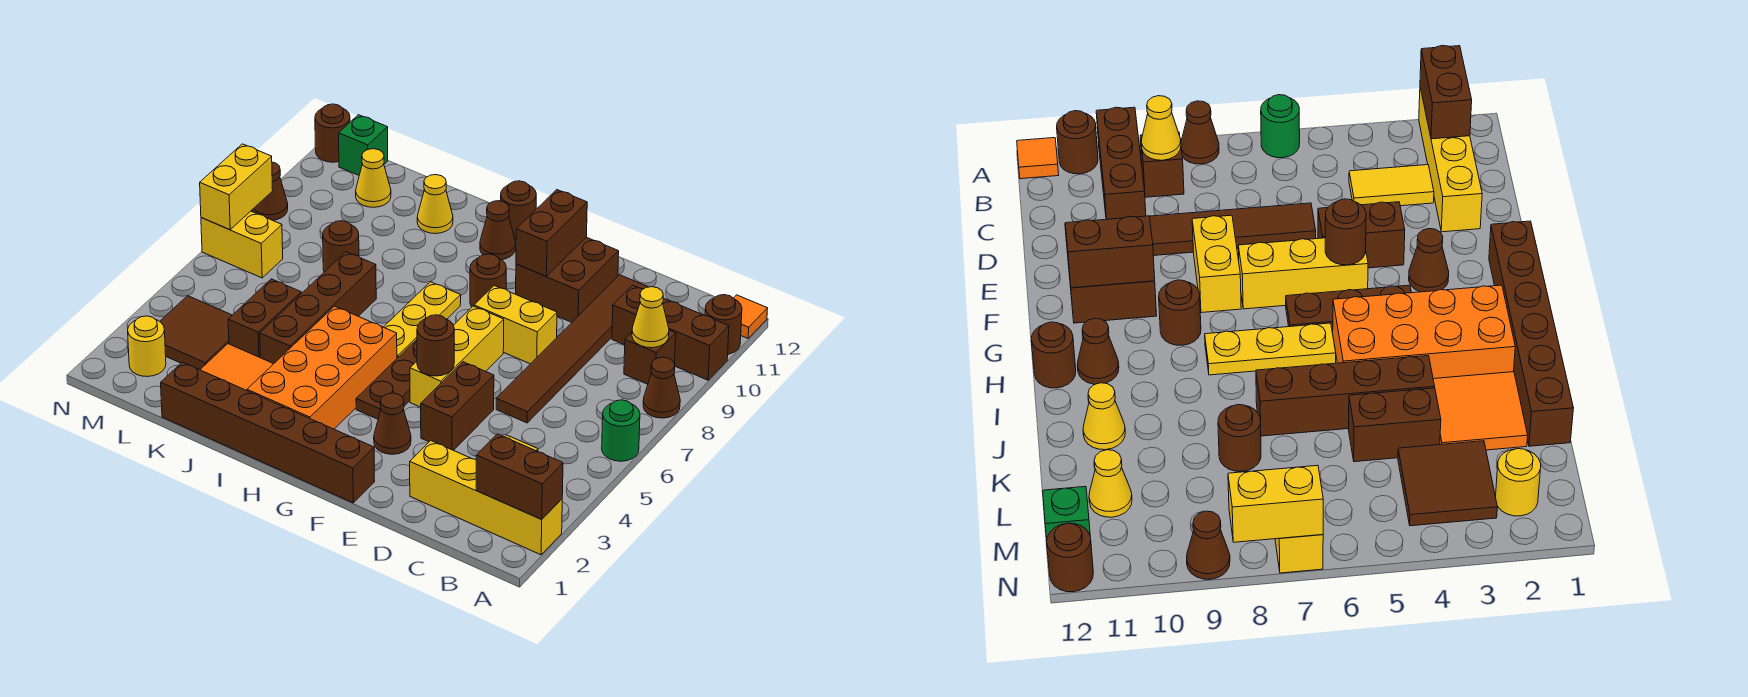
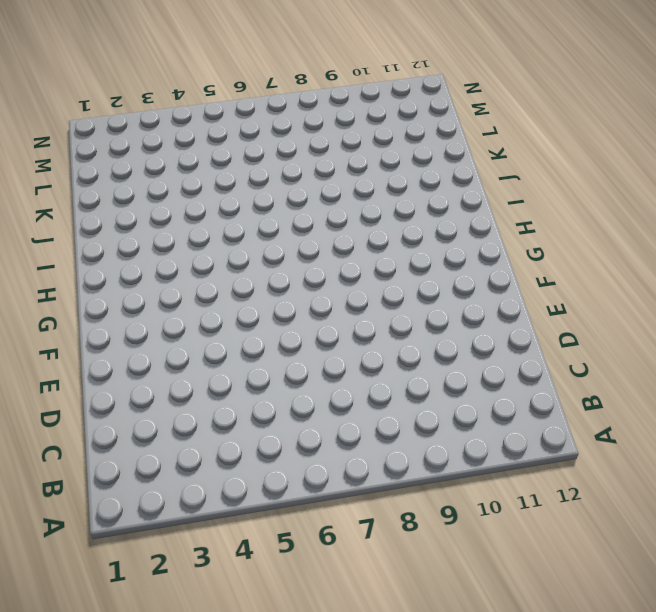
none -> yellow 1x4 brick [410,441,562,555]
none -> green 1x1 round brick [602,400,640,461]
none -> brown 1x1 cone [643,357,680,418]
none -> brown 1x3 brick [612,285,729,380]

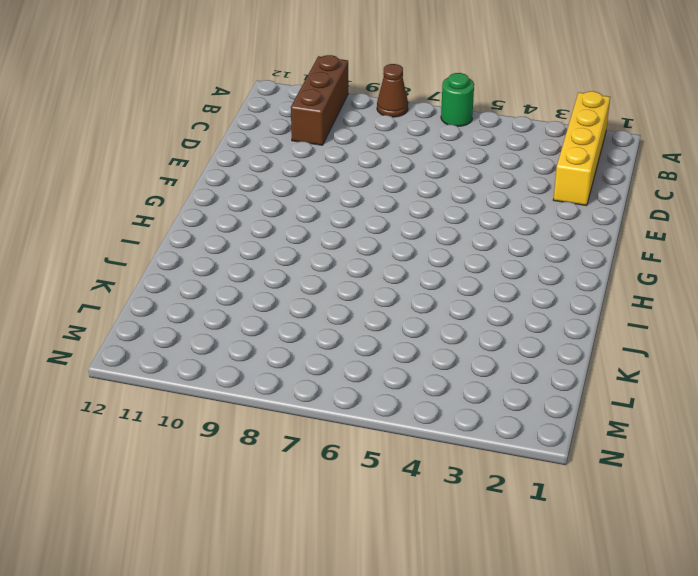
none -> brown 1x1 round brick [705,295,742,354]
none -> orange 1x1 tile [734,295,768,338]
none -> brown 1x1 brick [624,330,676,384]
none -> yellow 1x2 tile [1349,165,1434,206]

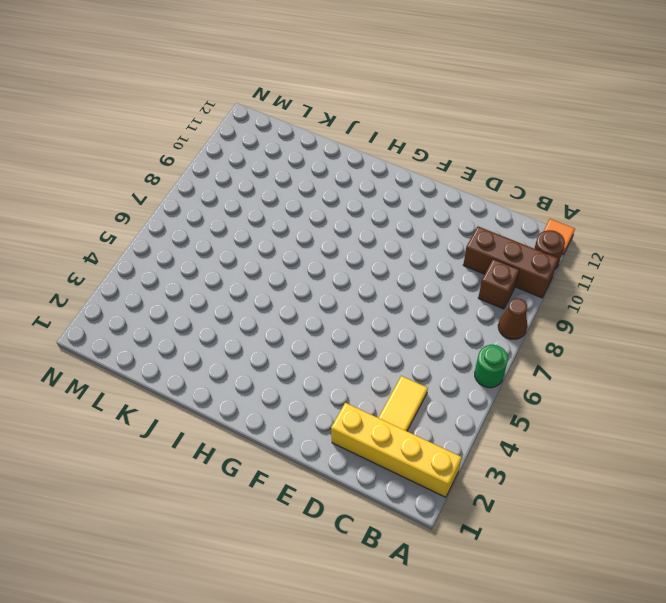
none -> brown 1x6 tile [496,275,648,423]
none -> brown 1x2 brick [421,362,494,450]
none -> yellow 1x2 brick [474,286,557,364]
none -> brown 2x2 brick [516,237,619,322]

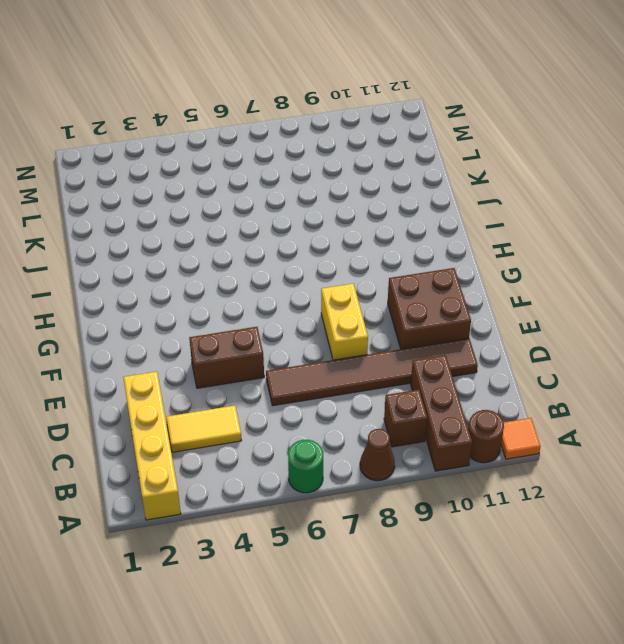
none -> brown 1x6 brick [161,362,375,503]
none -> brown 1x1 cone [374,393,411,454]
none -> yellow 1x3 brick [410,306,504,407]
none -> brown 1x3 plate [356,340,417,419]

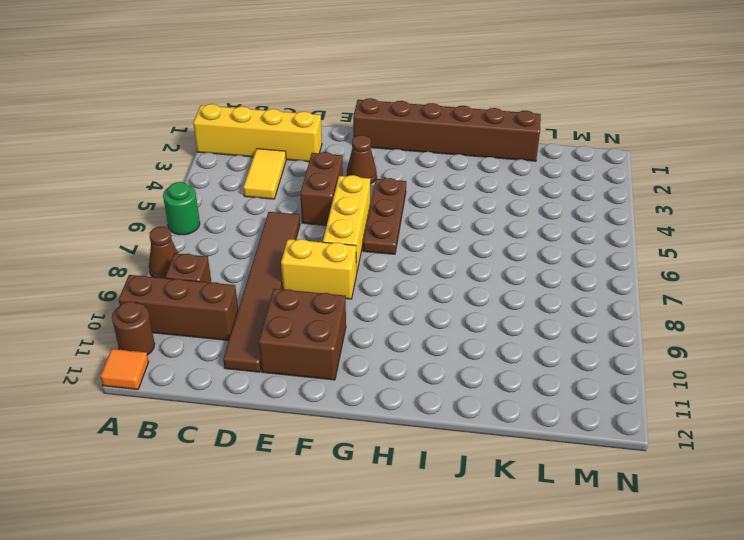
none -> brown 1x1 round brick [470,254,506,307]
none -> orange 2x4 brick [247,306,397,429]
none -> yellow 1x3 plate [384,282,461,358]
none -> brown 1x1 cone [480,201,516,260]

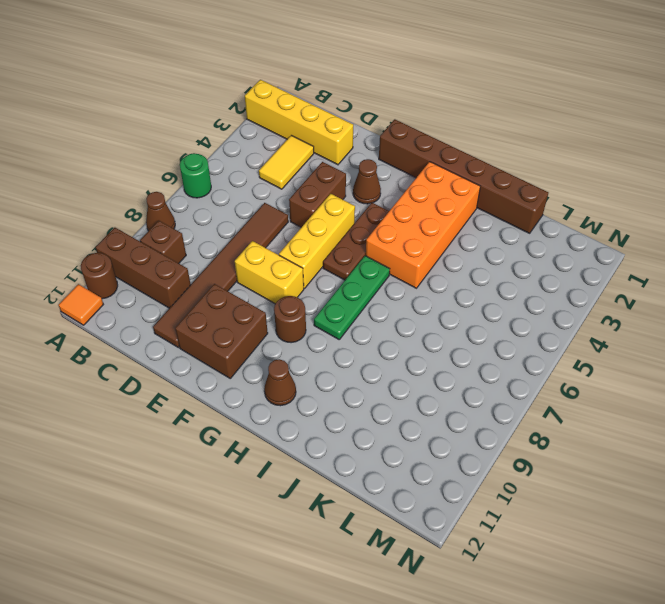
green 1x3 plate [314,256,390,339] -> yellow 1x3 plate [384,282,461,358]
none -> brown 1x1 round brick [501,181,536,240]
none -> orange 2x2 tile [200,344,273,391]
none -> brown 1x4 brick [260,252,376,364]
none -> yellow 1x1 cone [417,175,453,234]

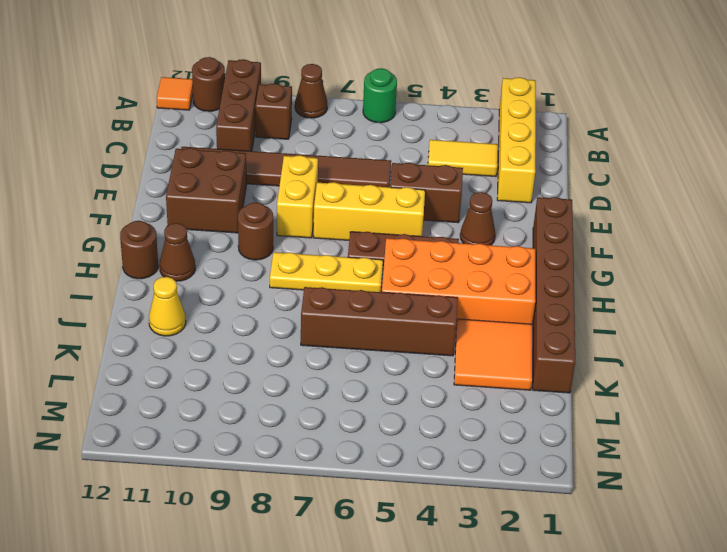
none -> brown 1x2 brick [228,279,301,357]
none -> brown 1x1 round brick [323,221,359,272]
none -> brown 2x2 tile [160,296,232,370]
none -> yellow 1x1 cone [356,149,391,207]

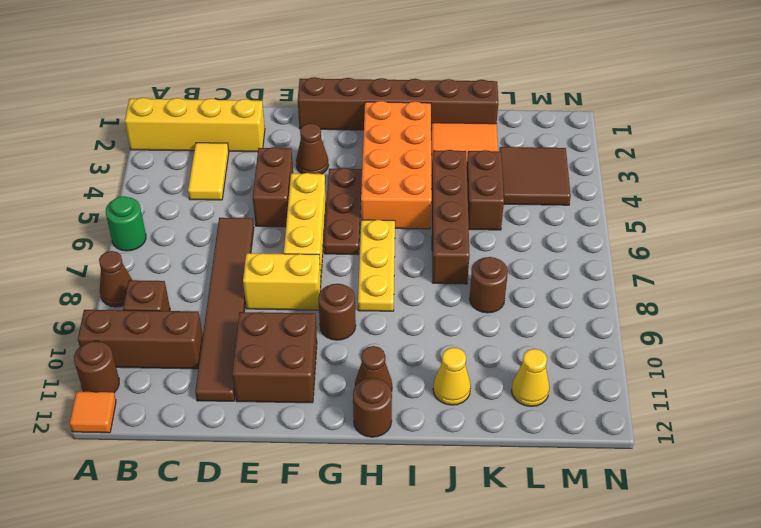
none -> yellow 1x1 round brick [128,316,166,377]
none -> yellow 1x2 brick [201,211,283,278]
none -> green 1x1 brick [339,115,388,175]
none -> brown 1x1 cone [252,162,288,220]

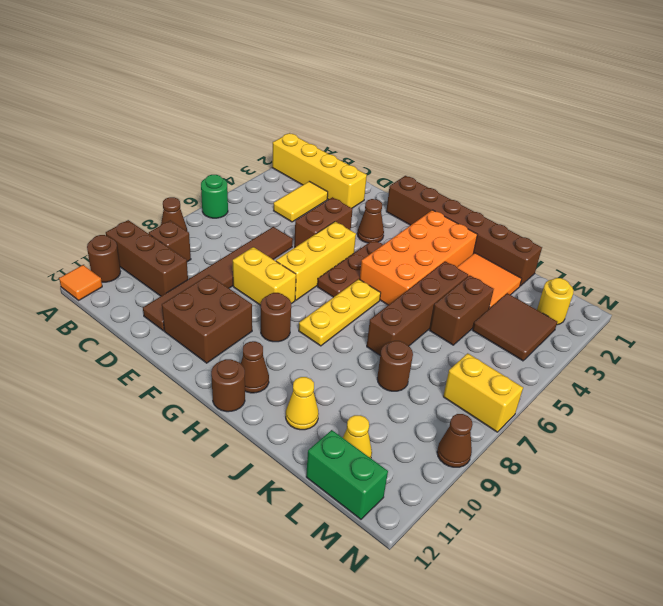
green 1x2 brick [306,430,388,519] -> green 1x1 brick [339,115,388,175]
none -> brown 1x1 round brick [315,104,350,162]
none -> brown 1x2 brick [476,434,563,519]
none -> yellow 1x1 cone [632,287,669,348]
none -> brown 1x1 round brick [417,315,454,376]

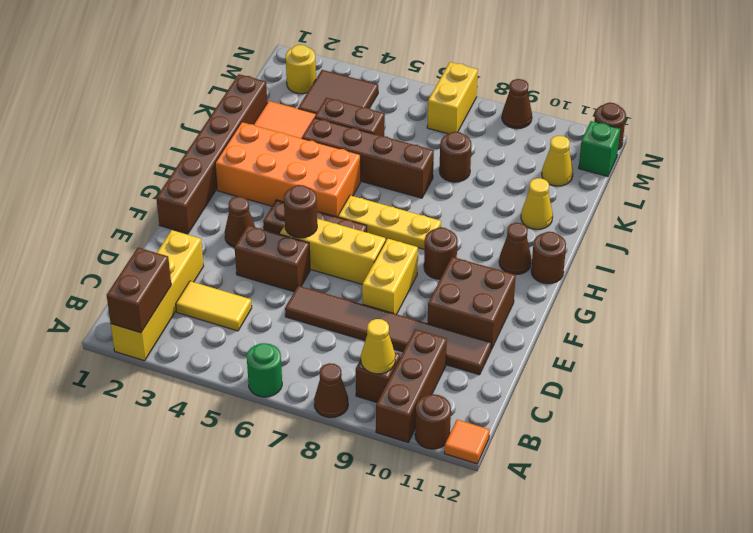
none -> brown 1x2 brick [516,190,587,276]
none -> yellow 1x2 brick [200,144,273,229]

